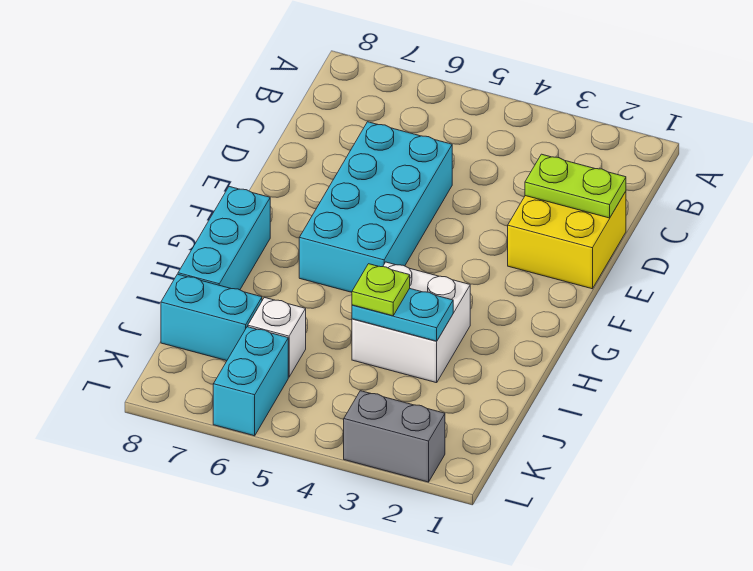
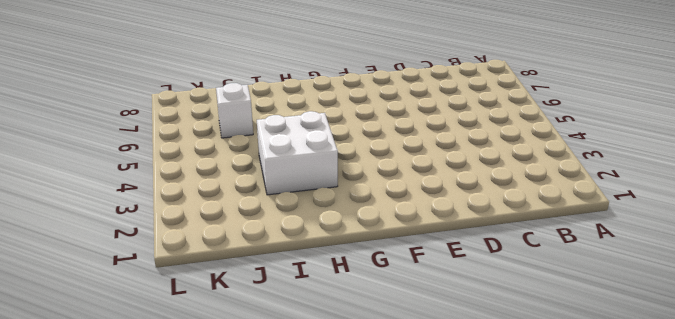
none -> yellow 2x2 brick [508,191,626,289]
none -> cyan 2x4 brick [299,122,452,292]

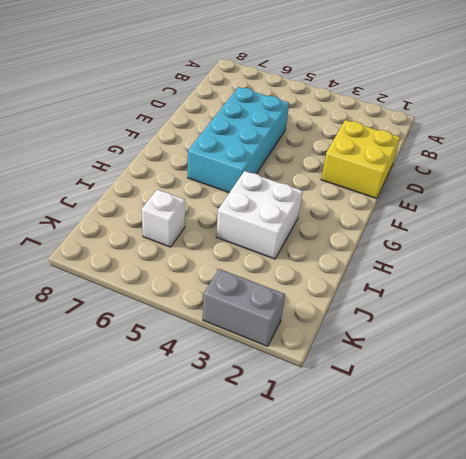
none -> cyan 1x3 brick [178,187,270,290]
none -> cyan 1x2 brick [161,274,262,361]

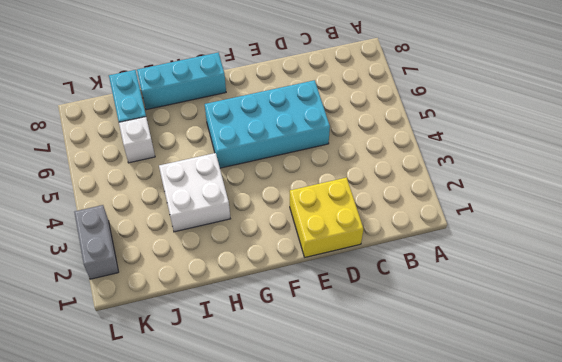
none -> cyan 1x2 brick [213,327,288,436]
none -> lime 1x2 plate [525,154,626,218]

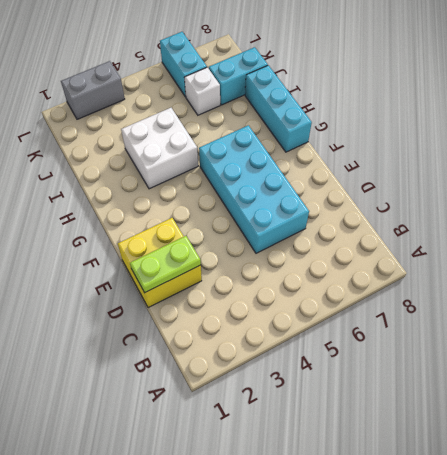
none -> cyan 1x2 plate [352,289,453,341]
none -> lime 1x1 plate [352,264,410,316]

